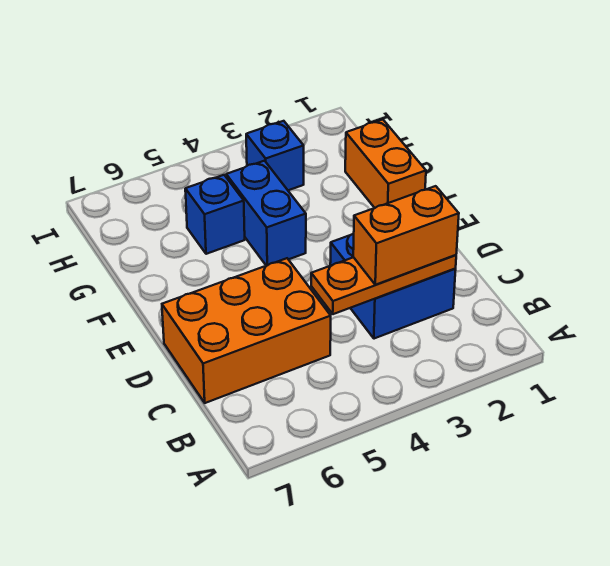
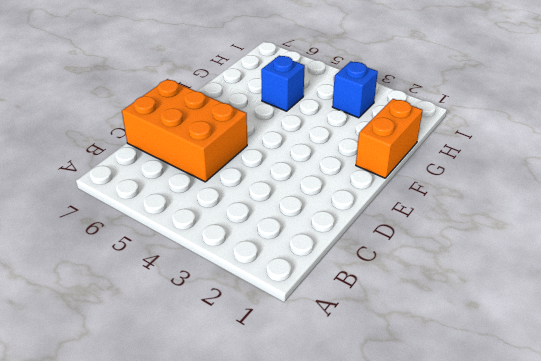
none -> blue 2x2 brick [330,233,456,339]
none -> blue 1x2 brick [226,161,306,266]

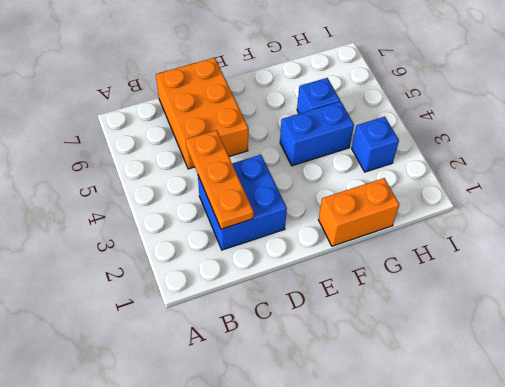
none -> orange 1x2 brick [353,186,459,285]

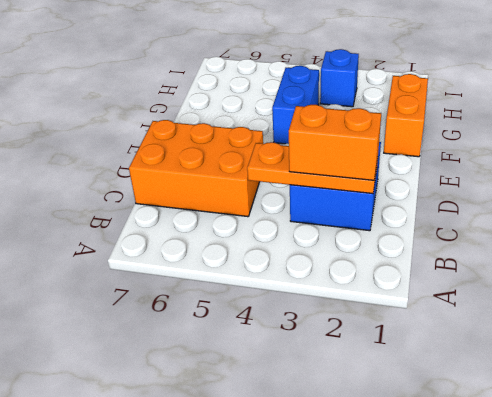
none -> blue 1x1 brick [185,175,245,254]

